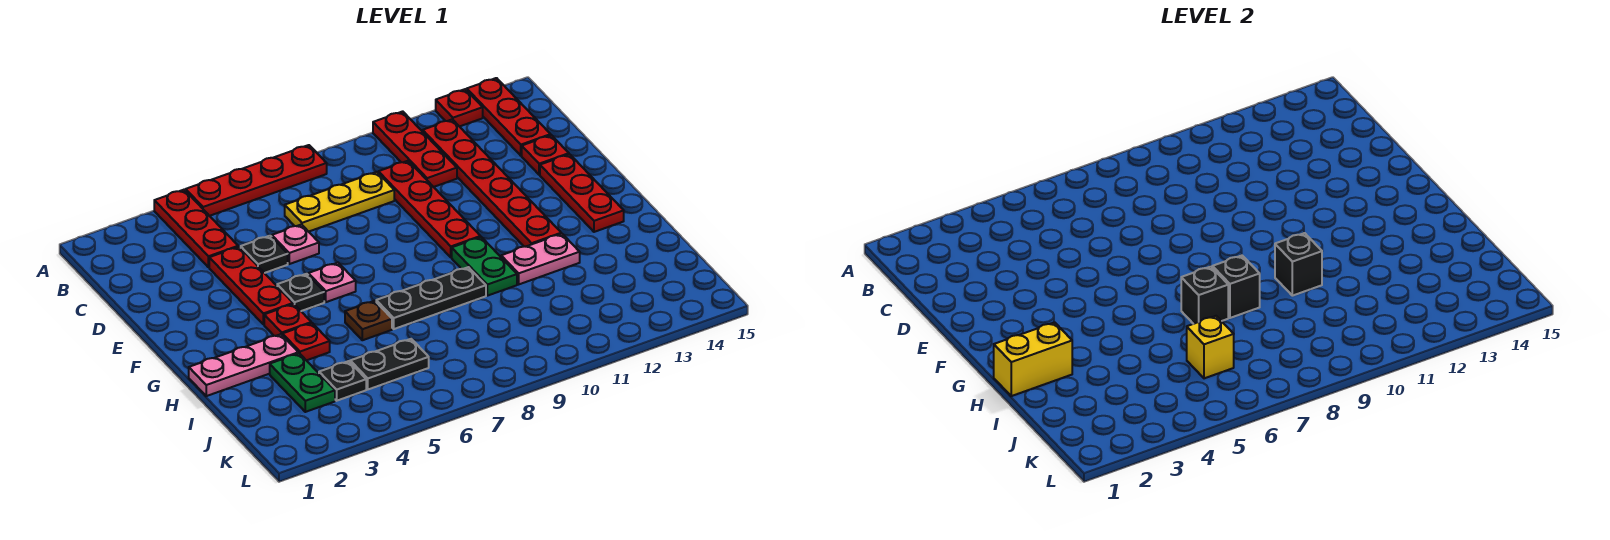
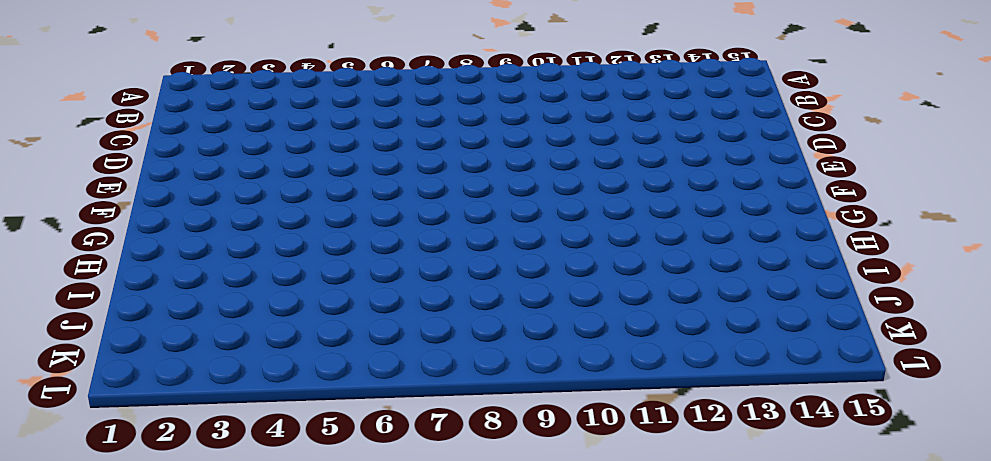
none -> red 1x3 plate [154,190,238,267]
none -> red 1x4 plate [186,145,327,216]
none -> red 1x3 plate [373,111,457,187]
none -> red 1x1 plate [436,89,483,127]

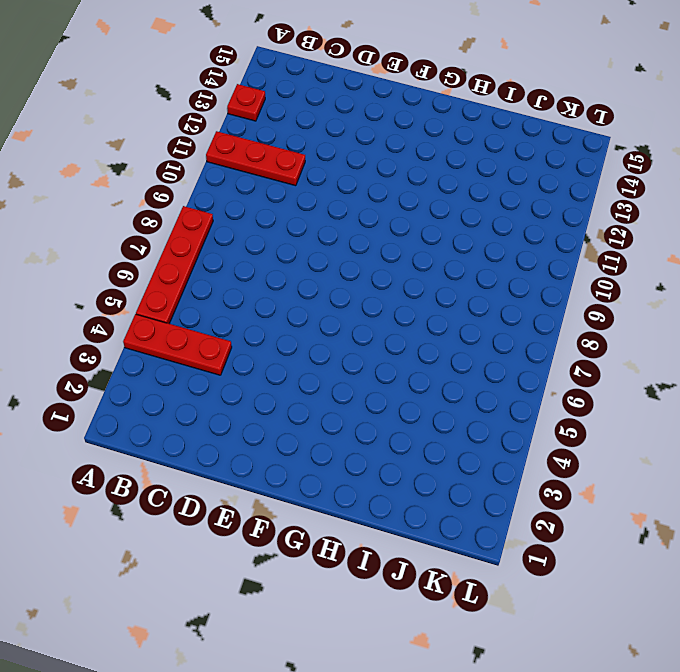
none -> red 1x3 plate [467,78,551,156]
none -> red 1x6 plate [422,119,561,247]
none -> yellow 1x3 plate [285,172,394,232]
none -> red 1x4 plate [378,161,481,257]

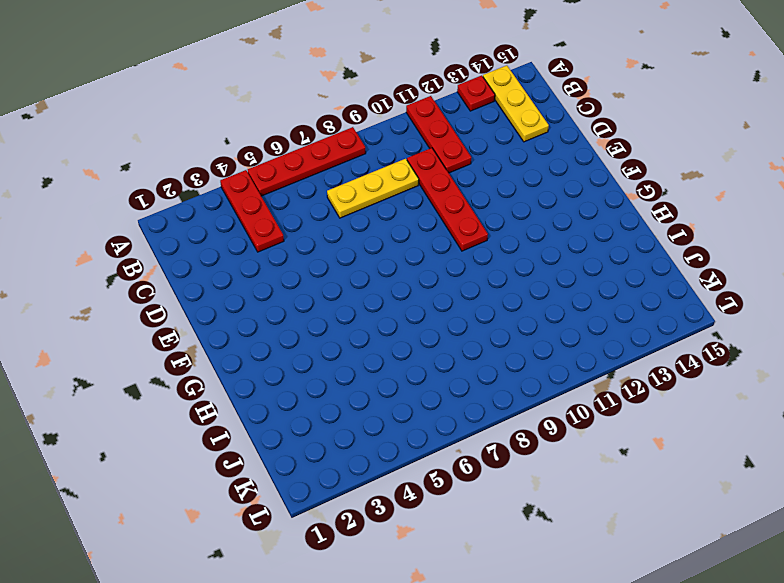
yellow 1x3 plate [483,65,549,142] -> red 1x3 plate [467,78,551,156]
none -> red 1x6 plate [422,119,561,247]
none -> red 1x3 plate [209,247,293,325]
none -> black 1x1 plate [241,236,288,273]
none -> pink 1x1 plate [271,224,319,264]

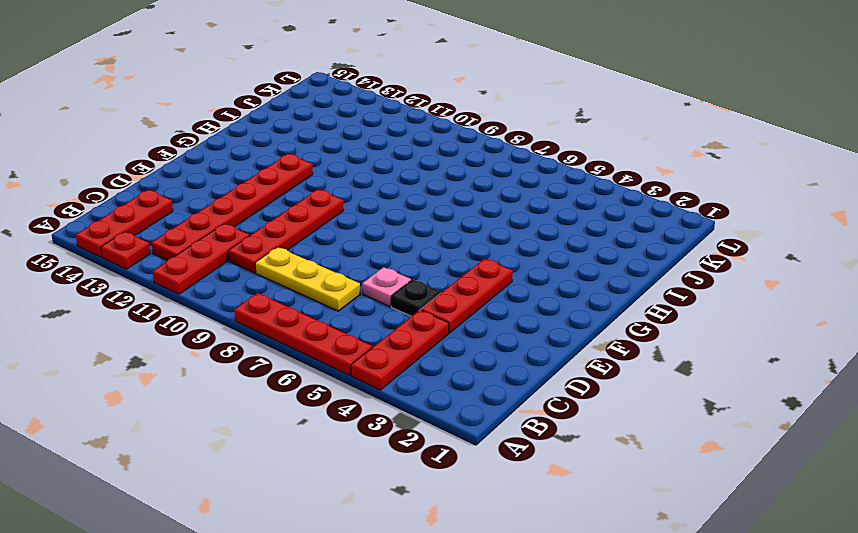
none -> red 1x1 plate [522,135,569,175]
none -> red 1x3 plate [540,154,624,232]
none -> black 1x1 plate [277,274,324,311]
none -> pink 1x1 plate [308,263,356,302]

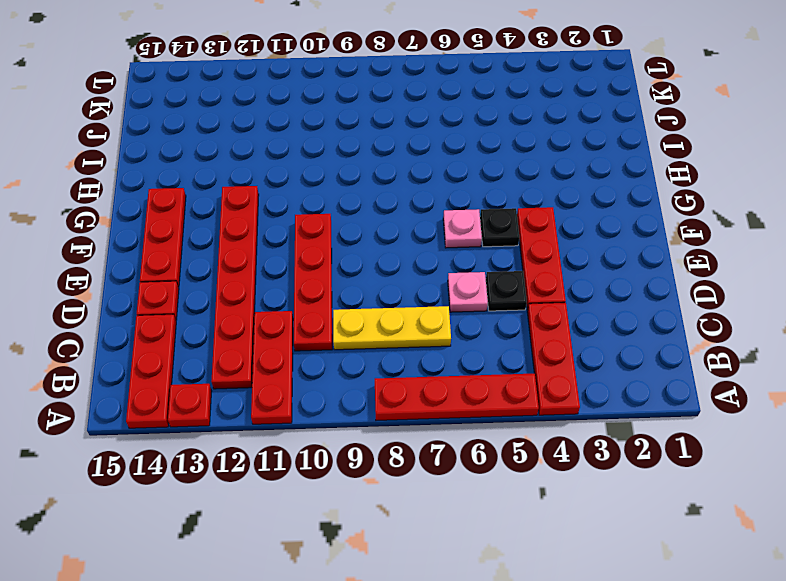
none -> red 1x1 plate [264,304,311,336]
none -> green 1x2 plate [452,237,517,296]
none -> pink 1x3 plate [189,334,298,396]
none -> red 1x1 plate [283,323,330,360]

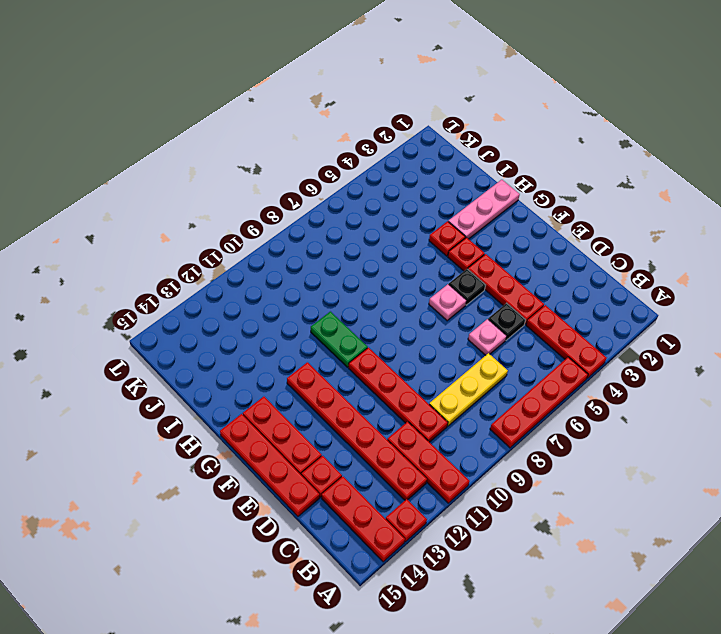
red 1x4 plate [220,414,320,516] -> none
none -> brown 1x1 plate [345,301,392,340]
none -> black 1x3 plate [376,267,486,329]
none -> pink 1x2 plate [501,234,580,284]
none -> green 1x2 plate [270,353,335,412]

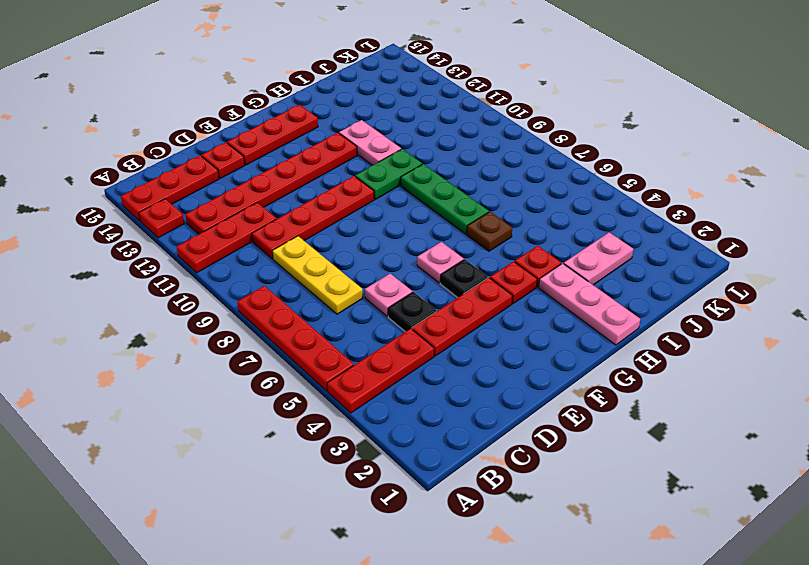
green 1x3 plate [401,164,489,234] -> black 1x3 plate [376,267,486,329]
pink 1x2 plate [564,232,633,285] -> green 1x2 plate [270,353,335,412]
none -> black 1x1 plate [319,361,366,401]
none -> black 1x2 plate [350,339,429,389]
none -> yellow 1x2 brick [994,322,1072,396]
none -> black 1x1 brick [1181,267,1228,324]

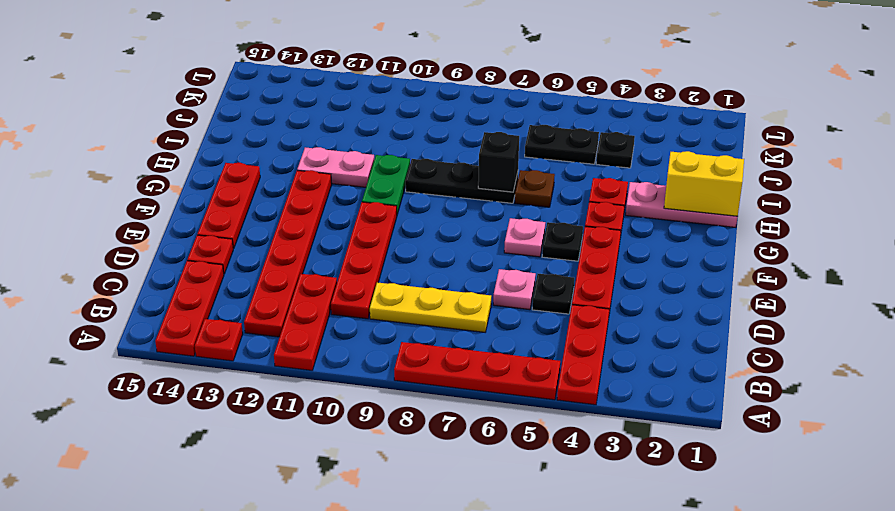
none -> green 1x2 plate [270,353,335,412]
none -> black 1x1 brick [1212,256,1260,318]
none -> black 1x1 brick [1275,233,1322,296]
none -> yellow 1x1 brick [1187,316,1234,378]

